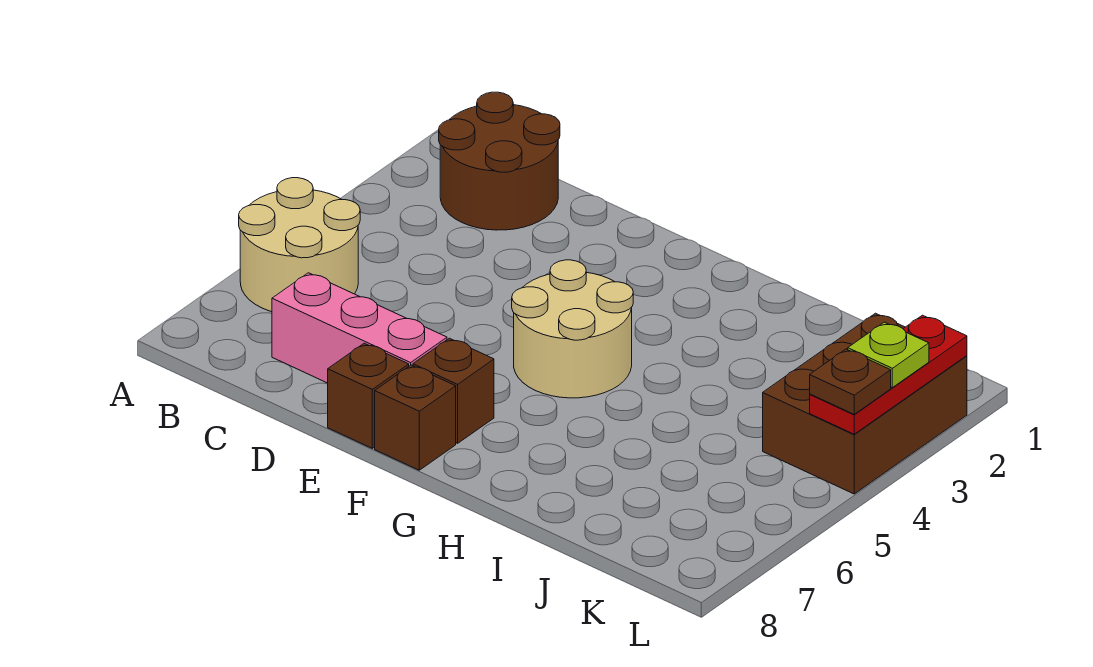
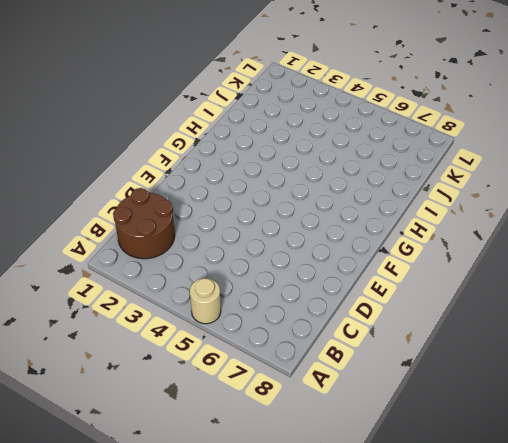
tan 1x1 round brick [190,278,221,324] -> tan 2x2 round brick [239,178,360,312]
none -> pink 1x3 brick [272,273,447,383]
none -> brown 1x1 brick [328,343,409,448]

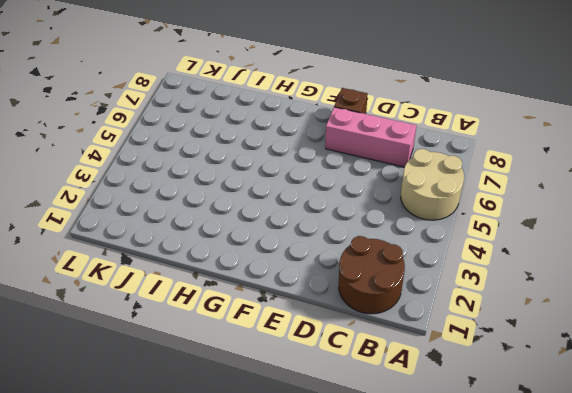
none -> tan 2x2 round brick [512,260,633,398]
none -> brown 1x1 brick [413,338,494,443]

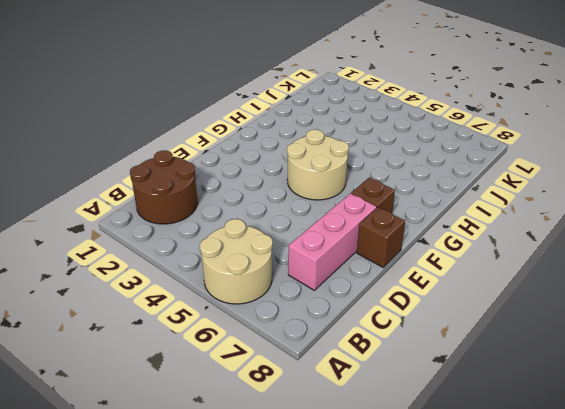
none -> brown 1x1 brick [375,365,456,470]
none -> brown 2x3 brick [763,313,967,494]

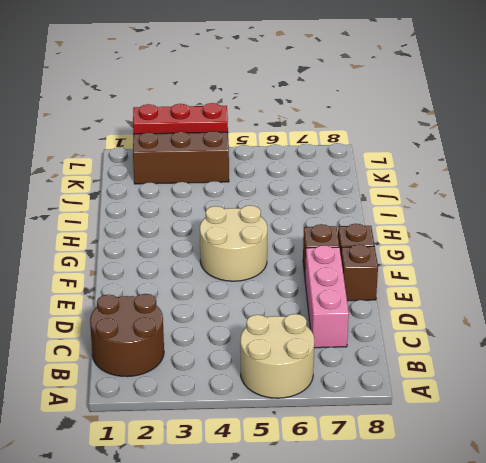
none -> lime 1x1 plate [848,322,929,388]
none -> brown 1x1 plate [810,349,891,414]

